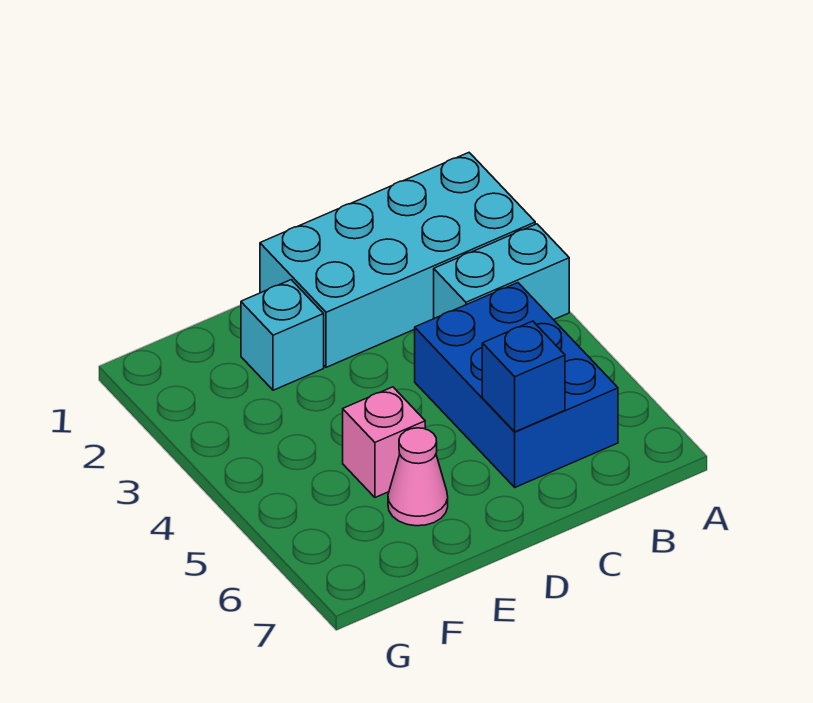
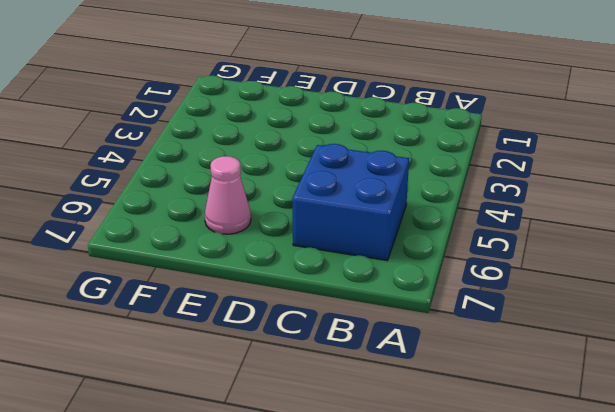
blue 2x2 brick [292,144,409,261] -> blue 2x3 brick [415,283,618,487]
none -> cyan 2x4 brick [260,153,535,367]
none -> cyan 1x2 brick [434,224,569,320]

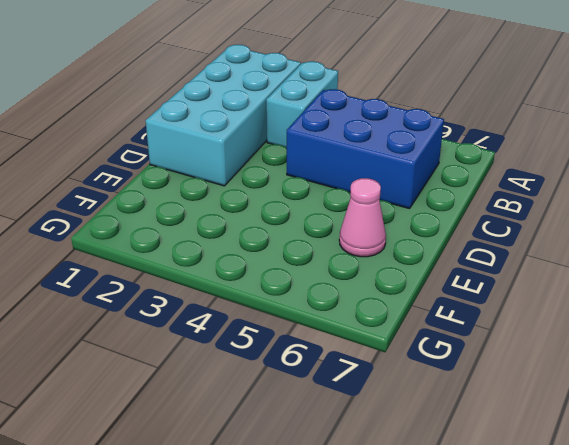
none -> cyan 1x1 brick [241,280,324,390]
none -> pink 1x1 brick [343,387,425,497]

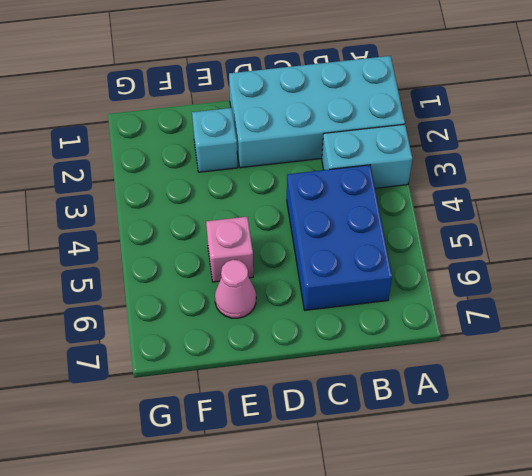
none -> blue 1x1 brick [482,321,565,432]

